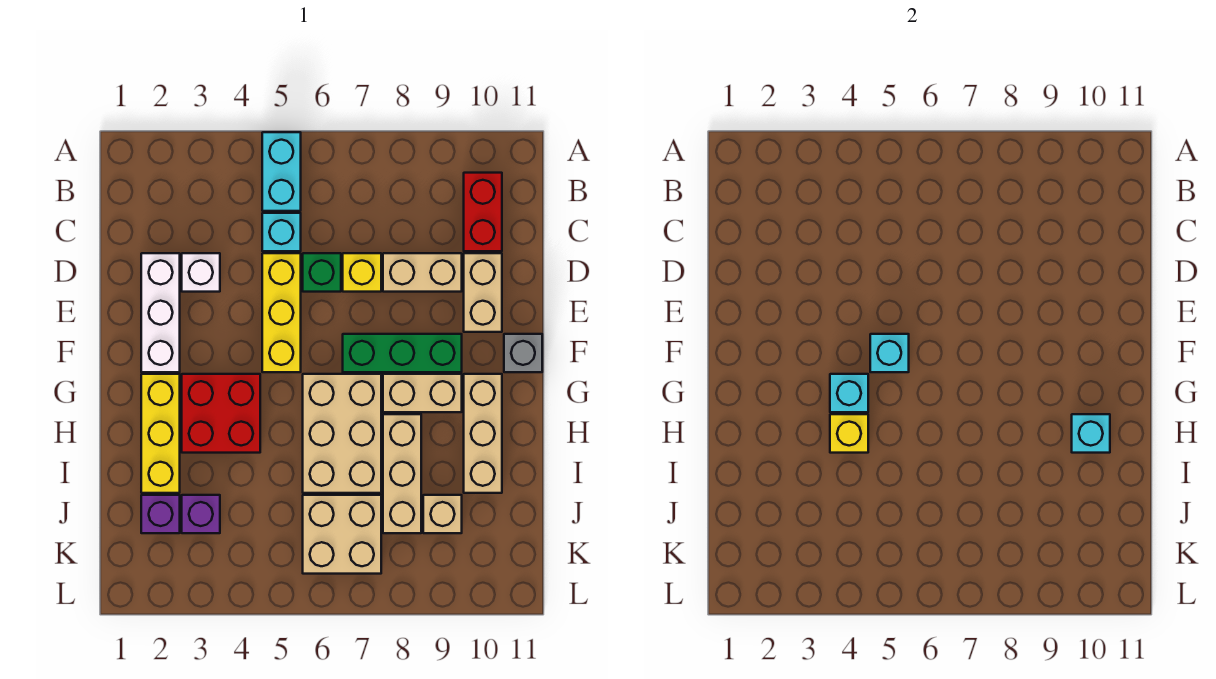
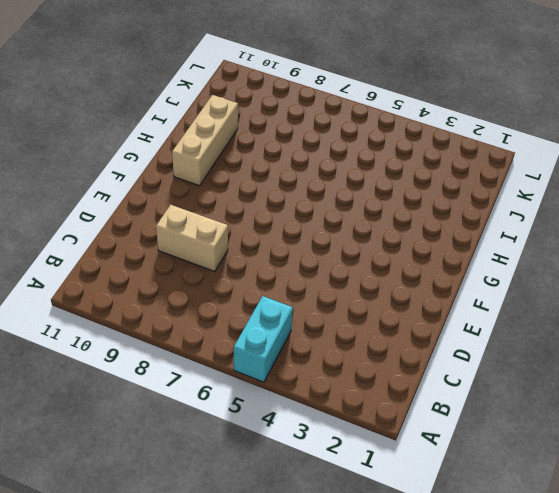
none -> red 1x2 brick [464,173,502,251]
none -> cyan 1x1 brick [262,213,301,251]
none -> white 1x3 brick [141,253,180,372]

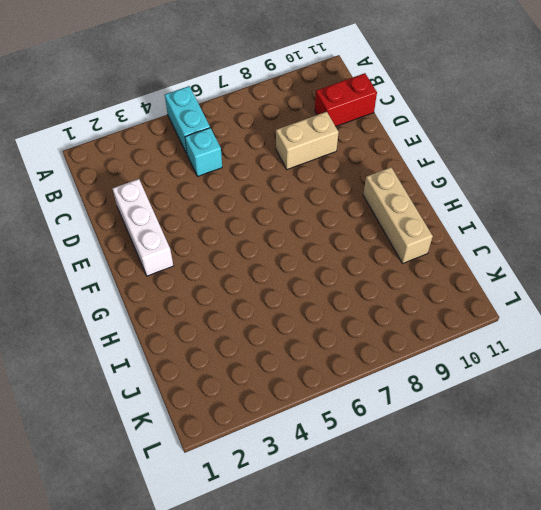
red 1x2 brick [315,73,377,126] -> red 1x2 brick turned to [464,173,502,251]
none -> white 1x1 brick [182,253,220,292]
none -> yellow 1x3 brick [262,253,301,372]
none -> green 1x1 brick [303,253,341,292]

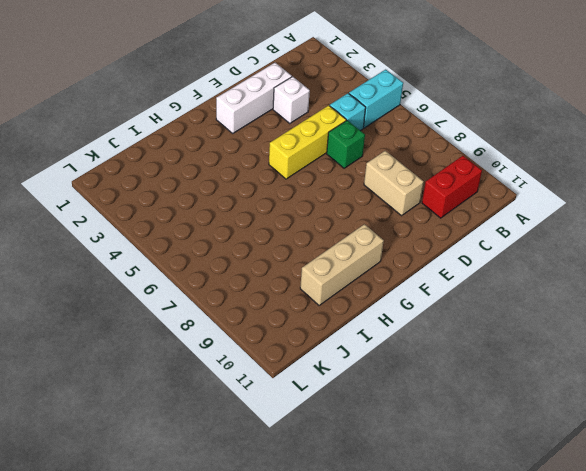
none -> yellow 1x1 brick [343,253,381,292]
none -> tan 1x2 brick [464,253,502,332]
none -> green 1x3 brick [343,334,462,372]

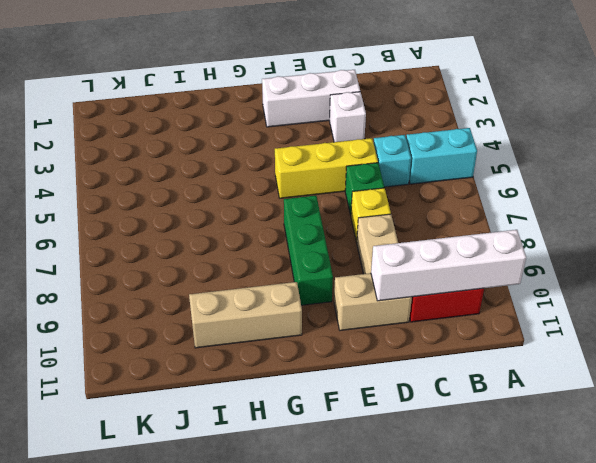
white 1x4 brick [371,230,526,301] -> none
none -> grey 1x1 brick [504,334,542,372]
none -> yellow 1x3 brick [141,374,180,493]
none -> red 2x2 brick [182,374,260,453]

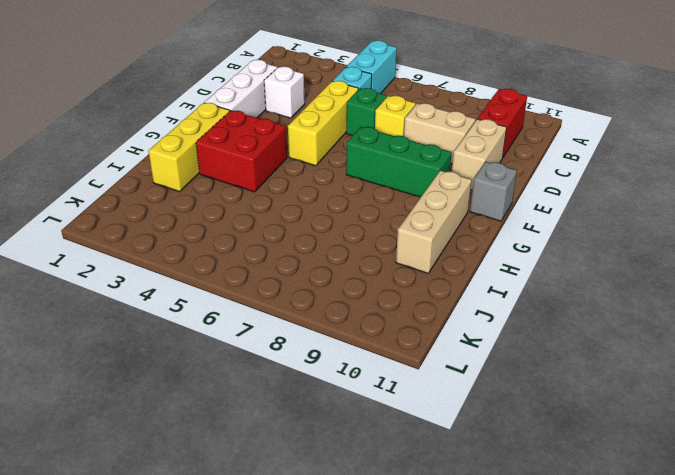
none -> tan 2x3 brick [303,374,381,493]
none -> tan 1x2 brick [383,374,462,412]
none -> tan 1x3 brick [383,414,421,533]

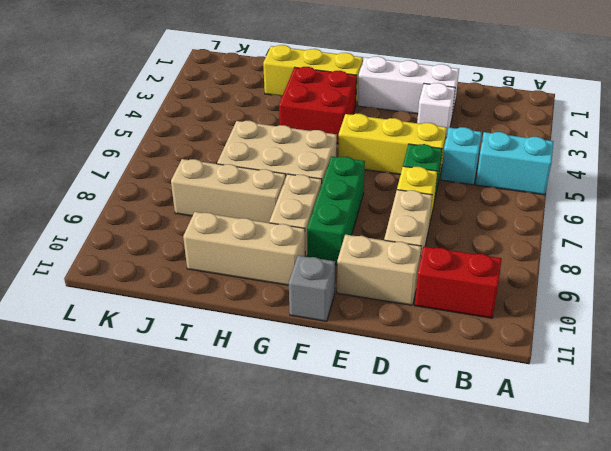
none -> purple 1x1 brick [141,495,180,533]
none -> purple 1x1 brick [182,495,220,533]
none -> tan 2x2 brick [303,495,381,574]

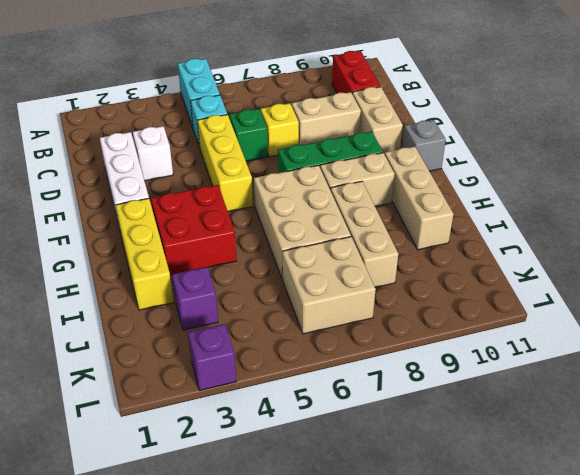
purple 1x1 brick [188,324,236,390] -> purple 1x1 brick moved to [141,495,180,533]
none -> tan 1x1 brick [423,495,462,533]
none -> cyan 1x1 brick [870,334,909,372]
none -> cyan 1x1 brick [830,374,868,412]

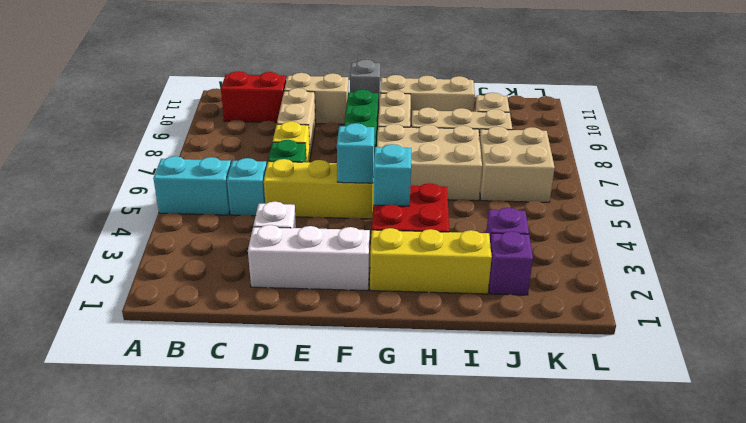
none -> yellow 1x1 brick [830,414,868,453]
none -> cyan 1x1 brick [1072,414,1110,453]

